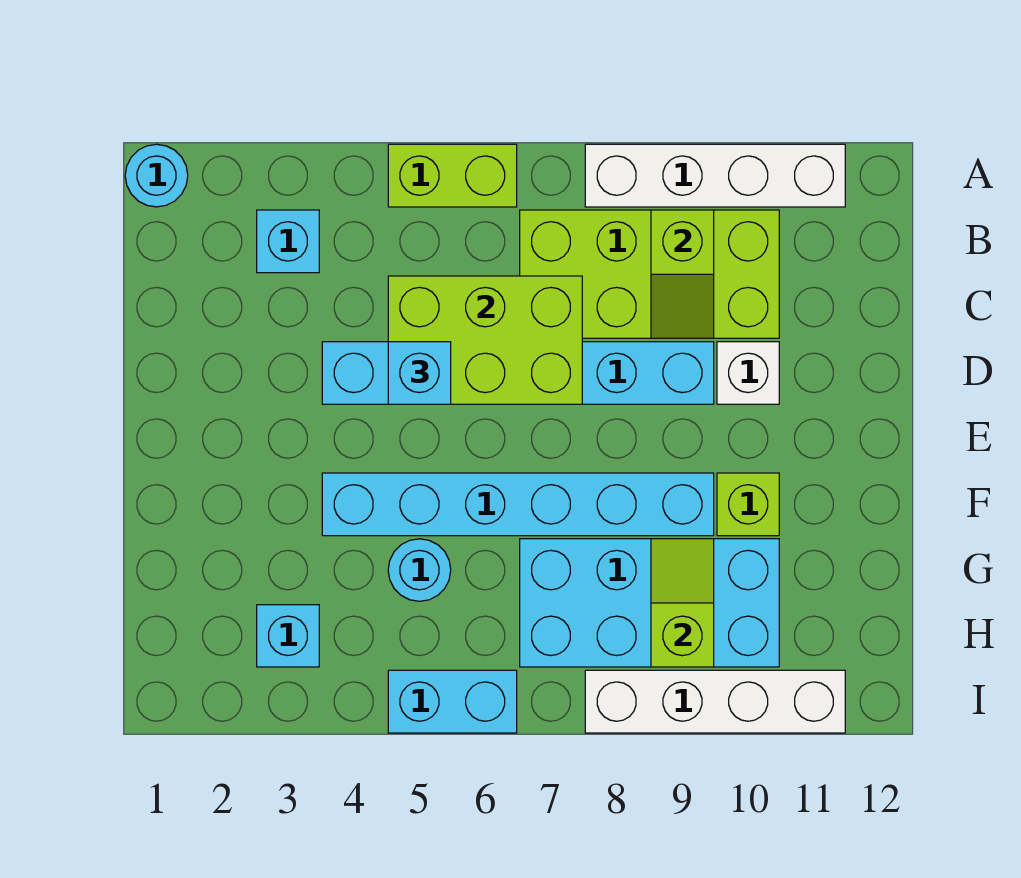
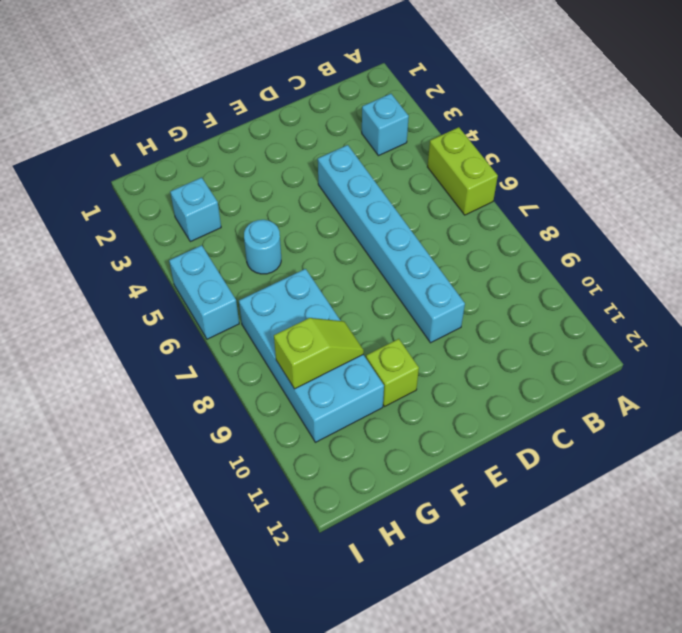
none -> cyan 1x1 round brick [125,144,188,207]
none -> white 1x4 brick [585,144,845,207]
none -> lime 2x4 brick [520,210,779,338]

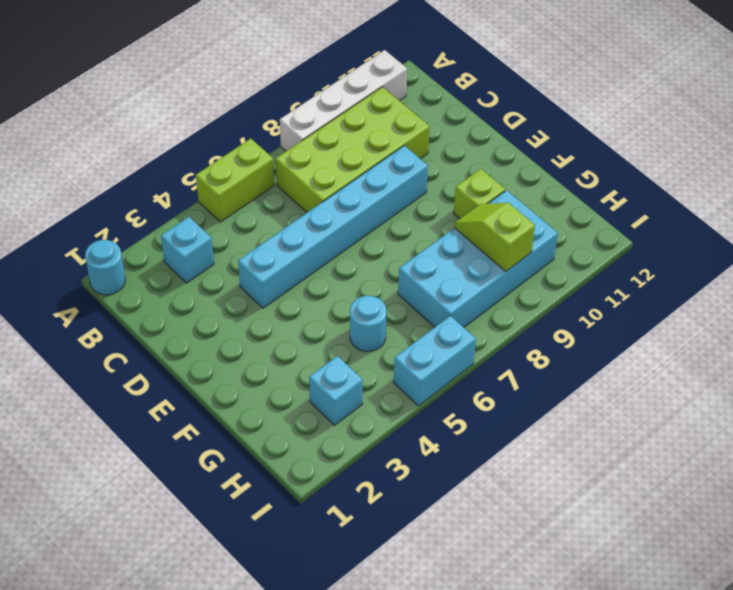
none -> white 1x1 brick [717,342,779,404]
none -> cyan 1x6 brick [322,473,714,536]
none -> white 1x4 brick [585,670,845,733]

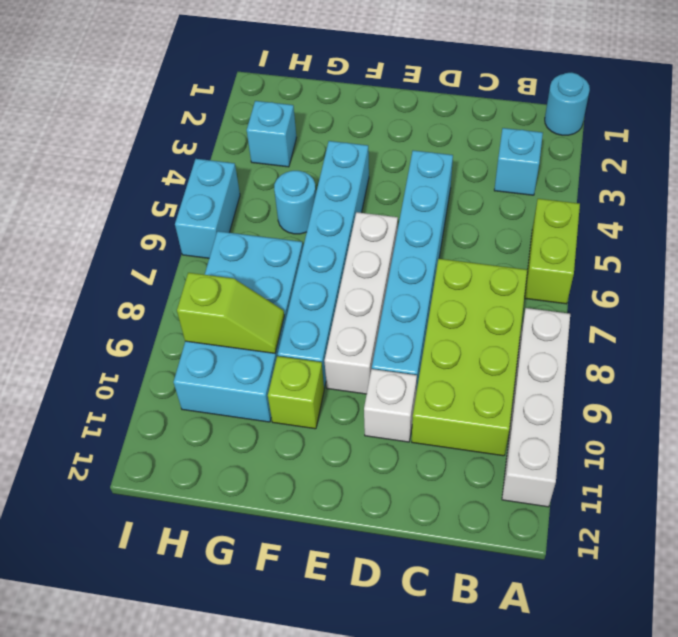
white 1x4 brick [325,212,398,394] -> white 1x4 brick moved to [585,670,845,733]
none -> lime 1x2 slope [651,210,714,338]
none -> lime 2x3 brick [388,276,582,404]
none -> cyan 1x1 brick [388,342,451,404]

